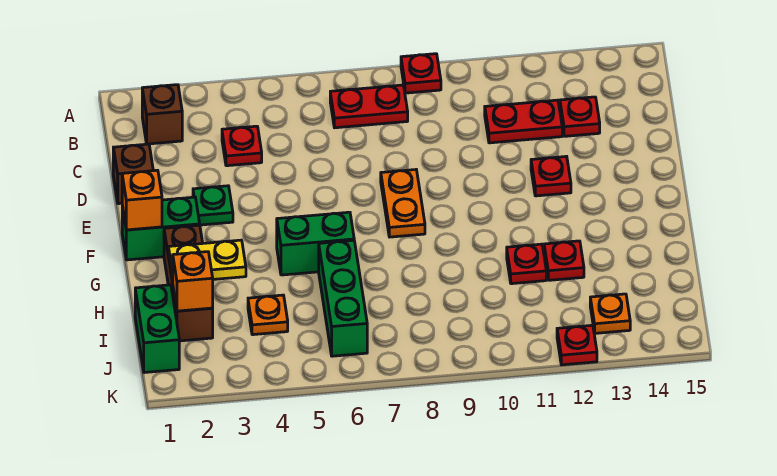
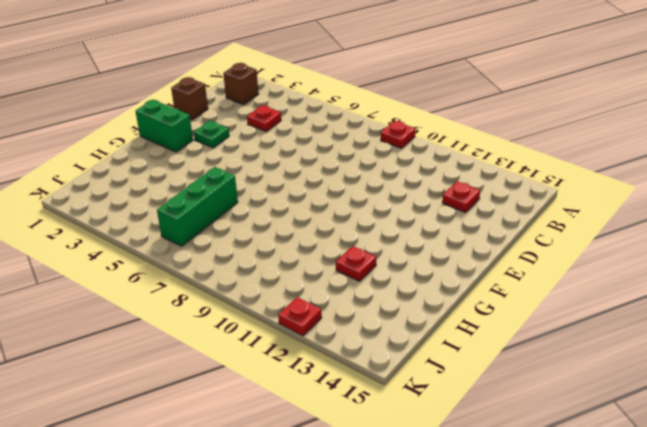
none -> red 1x2 plate [330,85,408,128]
none -> red 1x2 plate [485,100,562,143]
none -> orange 1x2 plate [381,170,425,237]

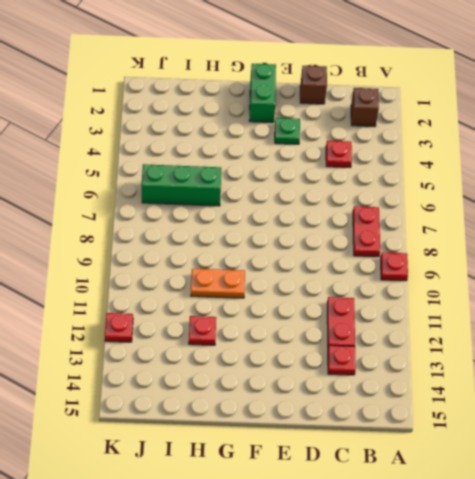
orange 1x2 plate [191,269,245,298] -> orange 1x2 plate moved to [381,170,425,237]
none -> red 1x1 plate [531,156,571,196]
none -> brown 1x3 brick [164,225,213,341]
none -> green 1x2 brick [277,212,354,275]

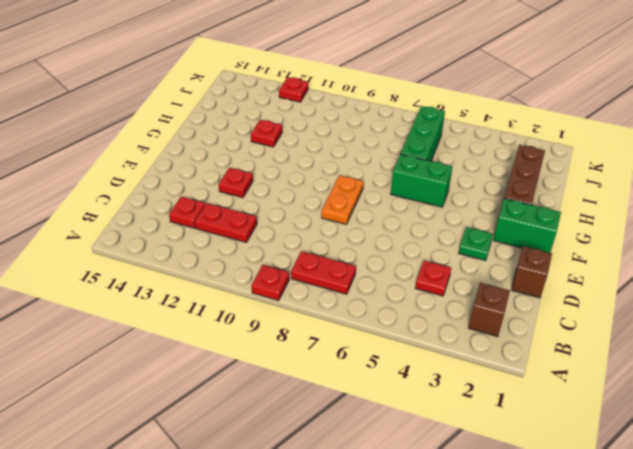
none -> red 1x1 plate [507,244,546,284]
none -> green 1x2 brick [135,285,179,373]
none -> orange 1x1 plate [248,295,288,335]

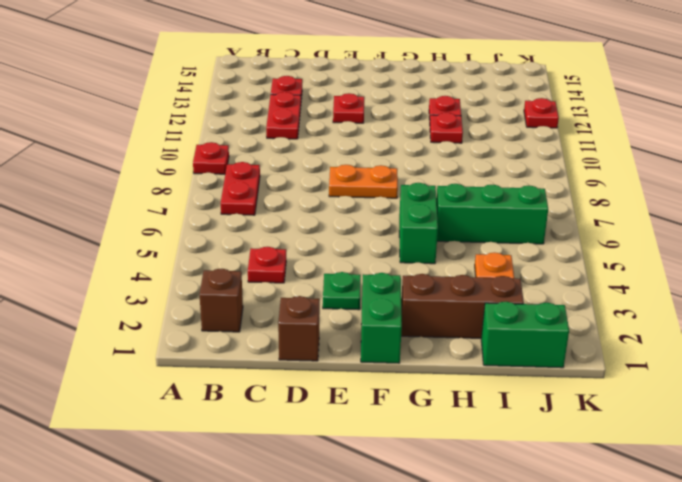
none -> orange 1x1 plate [590,294,630,333]
none -> orange 1x1 brick [122,170,162,230]
none -> yellow 1x2 plate [168,240,246,282]

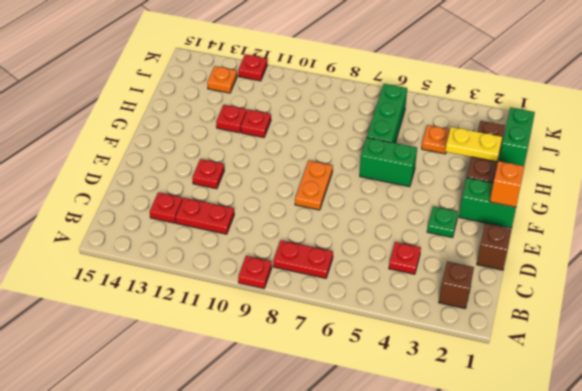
none -> orange 1x1 brick [173,252,213,311]

